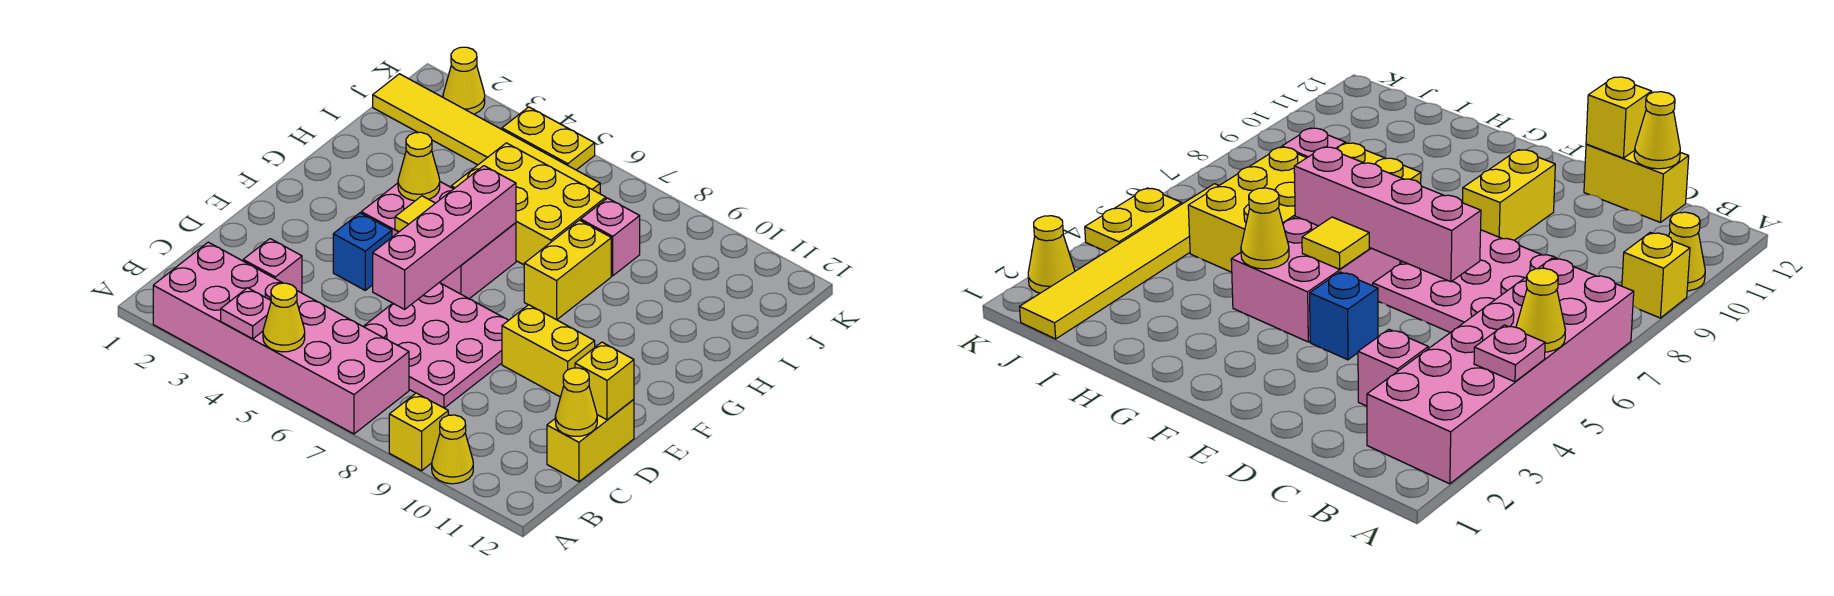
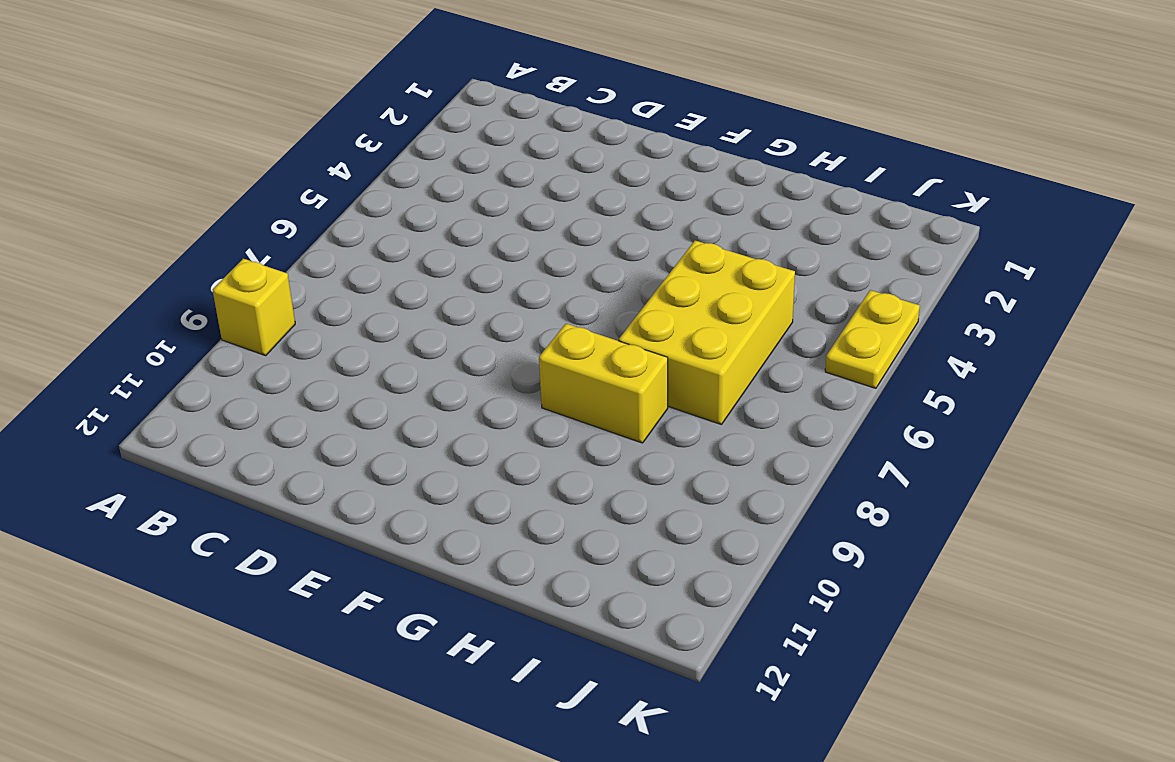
none -> pink 2x6 brick [153,242,409,434]
none -> yellow 1x1 cone [432,415,473,484]
none -> pink 1x1 brick [243,239,302,293]

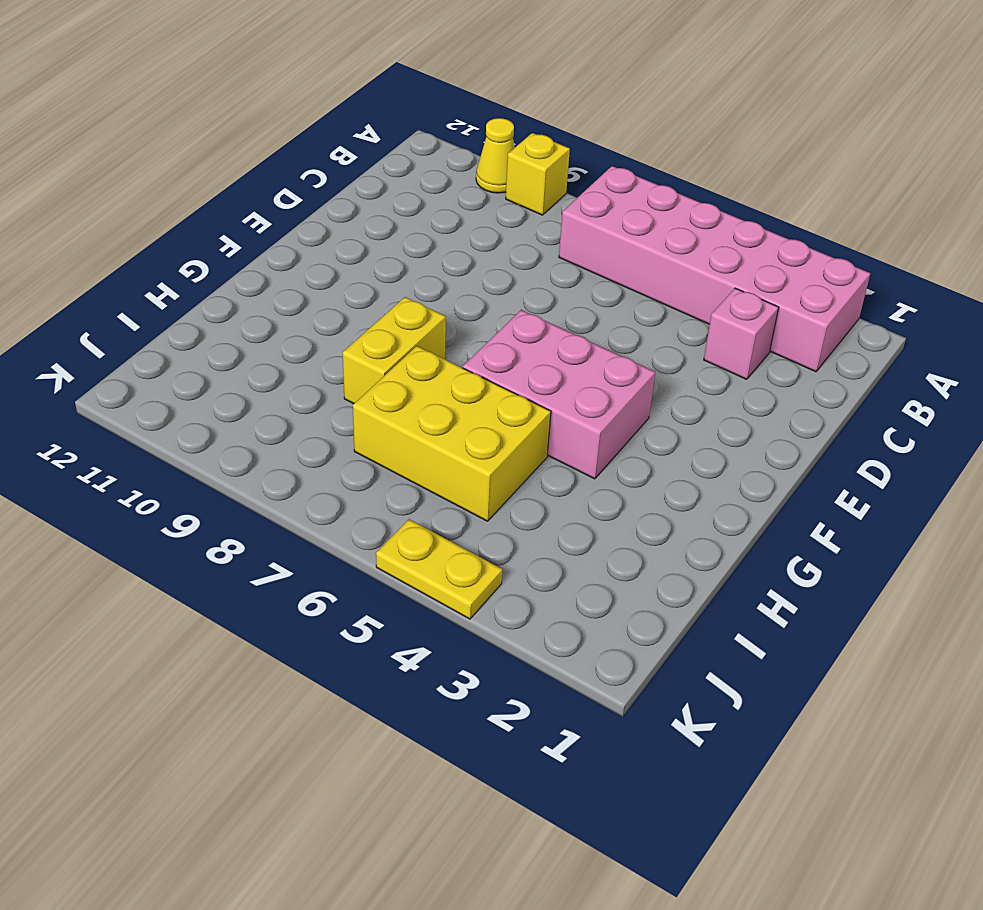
none -> pink 3x3 plate [363,283,508,408]
none -> yellow 1x2 brick [547,399,634,482]
none -> blue 1x1 brick [333,213,392,290]

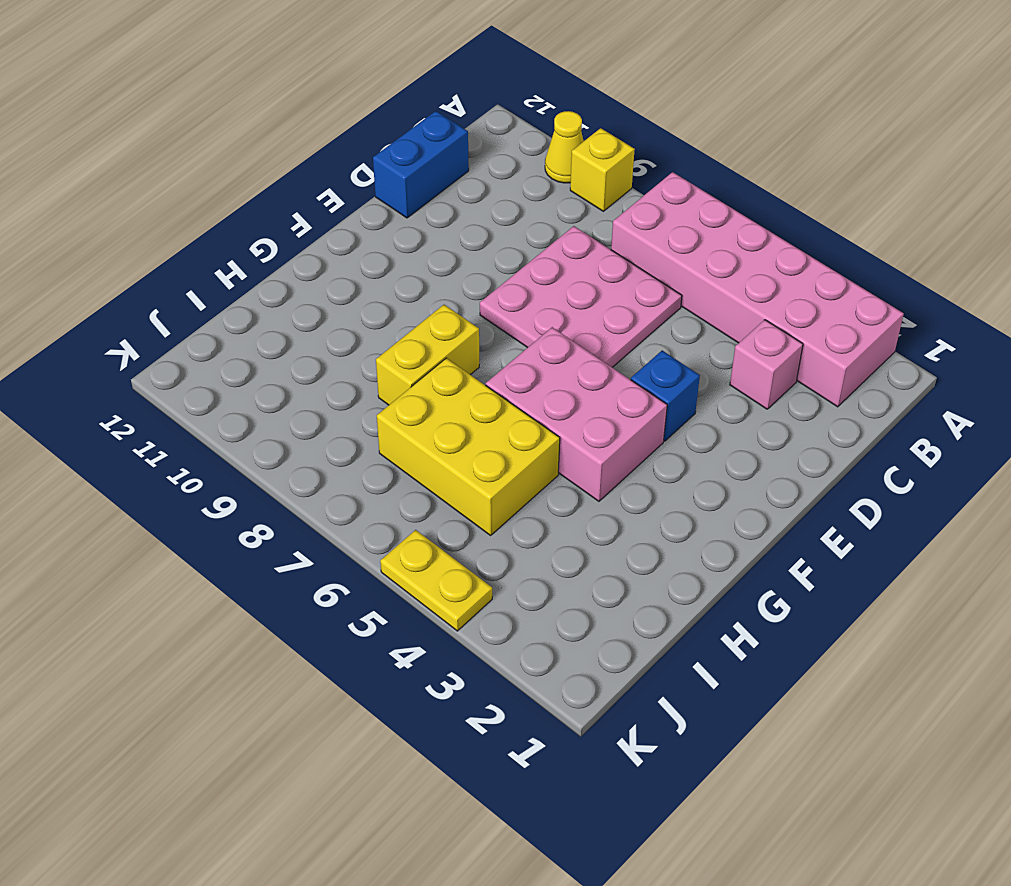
blue 1x2 brick [373,111,469,218] -> yellow 1x2 brick [547,399,634,482]
none -> yellow 1x2 brick [502,305,595,397]
none -> pink 1x1 brick [581,198,640,276]
none -> yellow 1x6 tile [373,74,600,194]

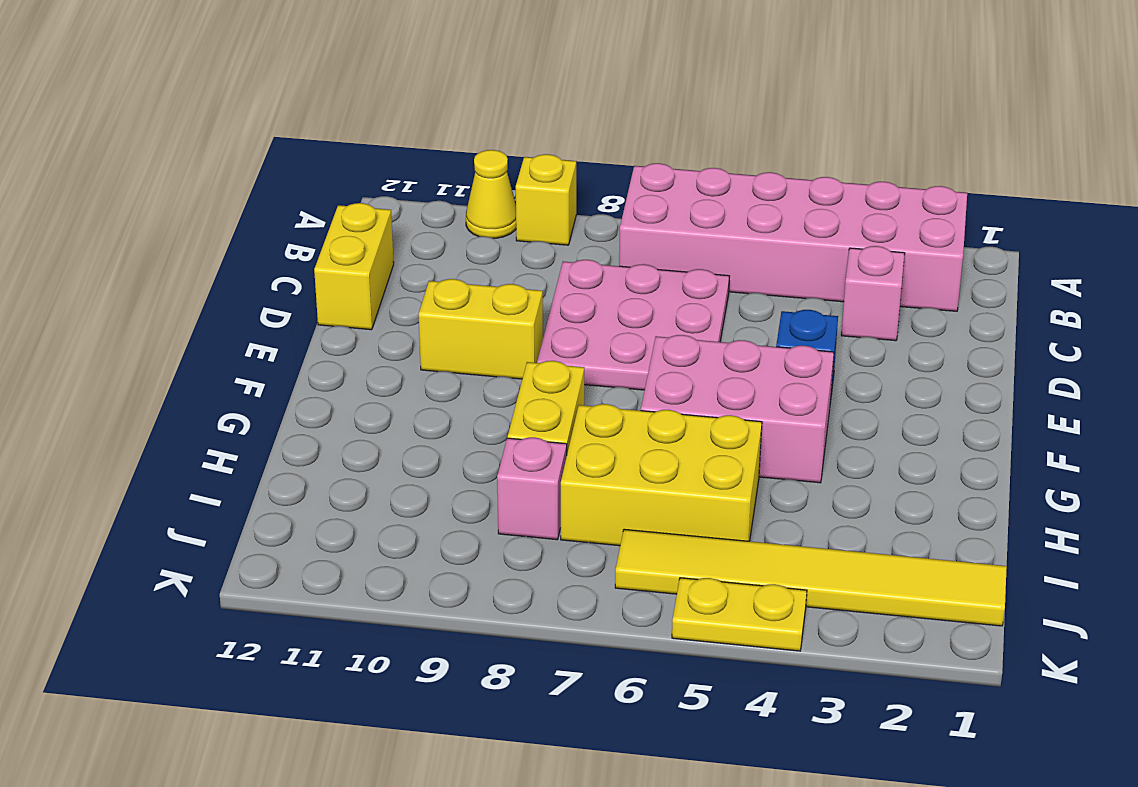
none -> yellow 1x1 cone [443,47,485,114]
none -> pink 1x1 plate [221,288,271,339]
none -> yellow 1x1 cone [263,283,305,352]

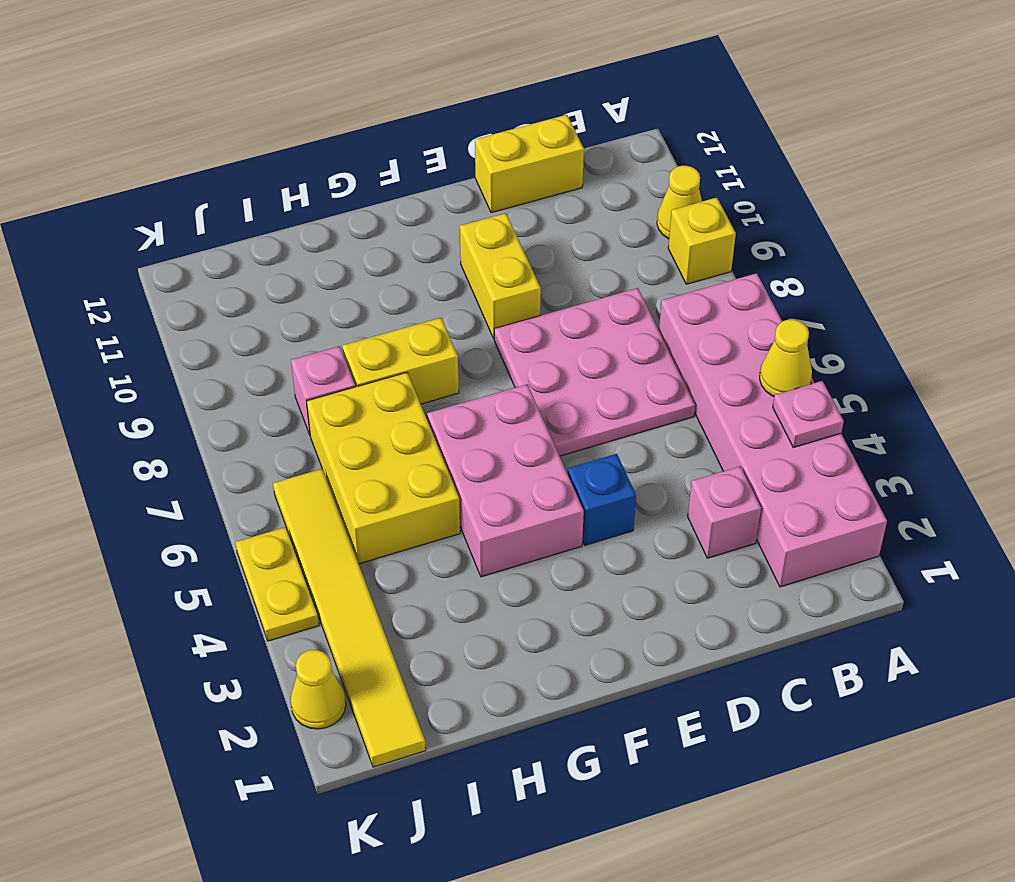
none -> yellow 1x1 cone [555,368,597,436]
none -> pink 1x4 brick [373,166,516,309]
none -> yellow 1x1 brick [575,342,634,420]

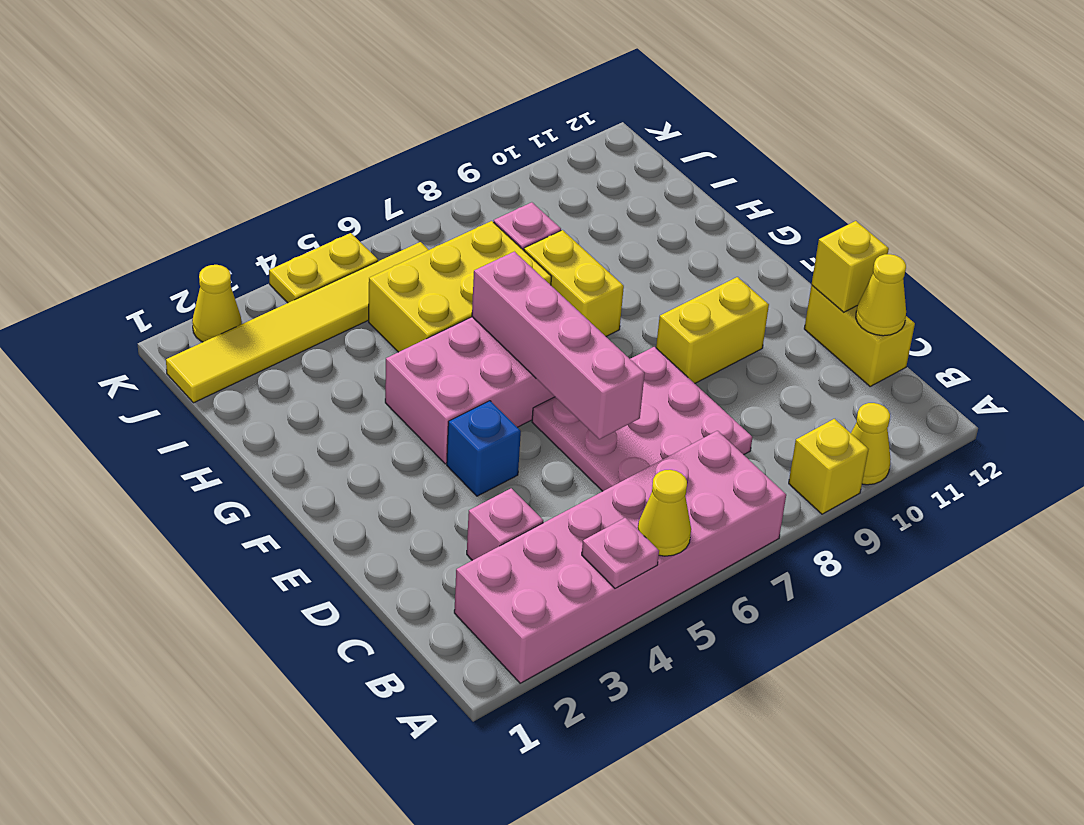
none -> yellow 1x1 tile [395,196,435,232]
none -> yellow 1x1 cone [398,132,440,201]

